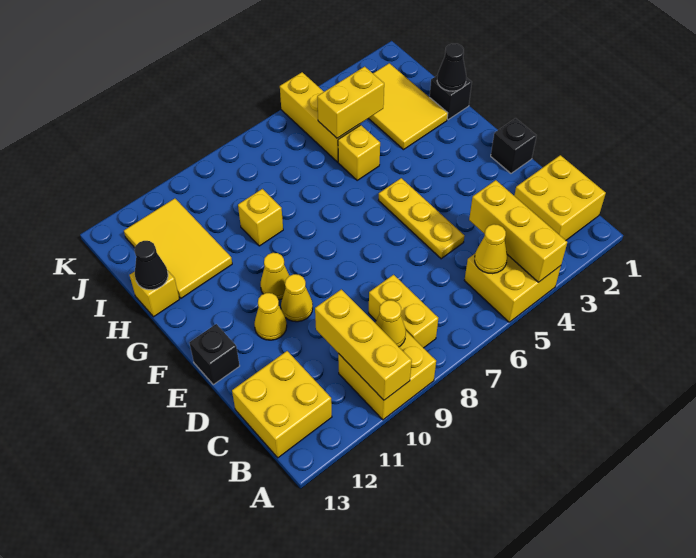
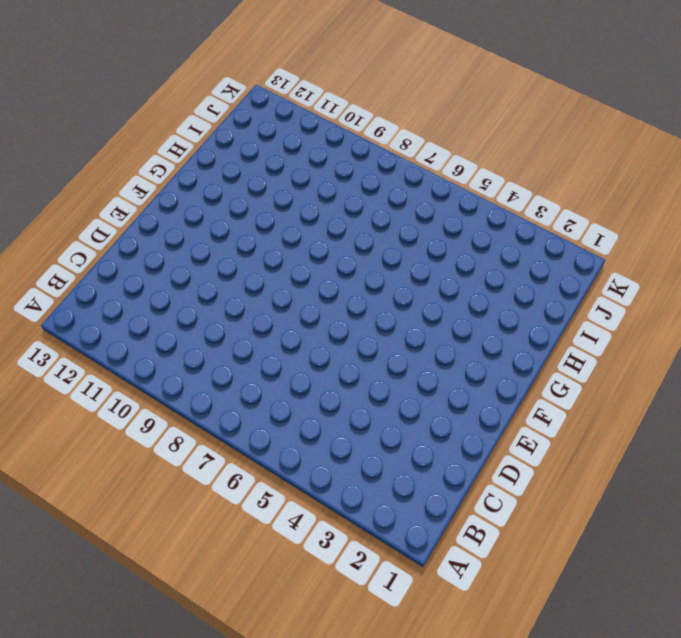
none -> yellow 2x2 brick [464,254,561,322]
none -> yellow 2x2 brick [338,331,436,420]
none -> yellow 2x2 brick [514,155,606,240]

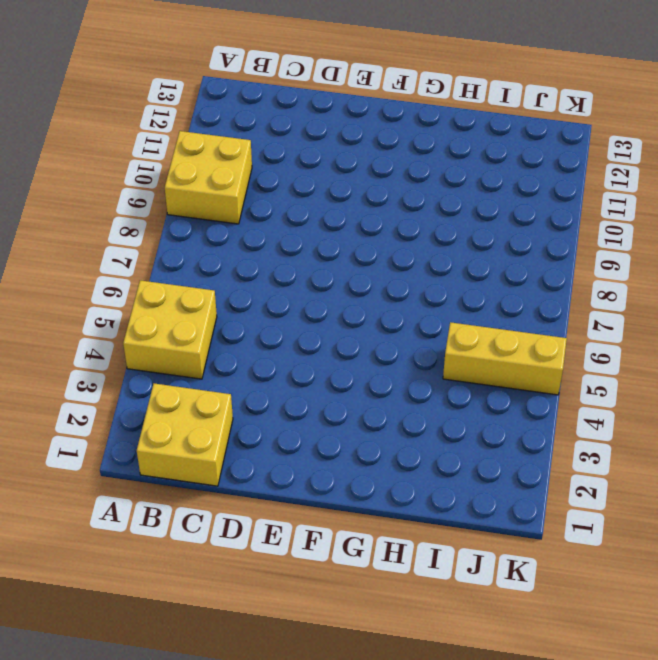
none -> yellow 1x2 brick [369,275,438,348]
none -> yellow 2x2 brick [232,351,332,458]
none -> yellow 1x3 plate [378,178,464,259]

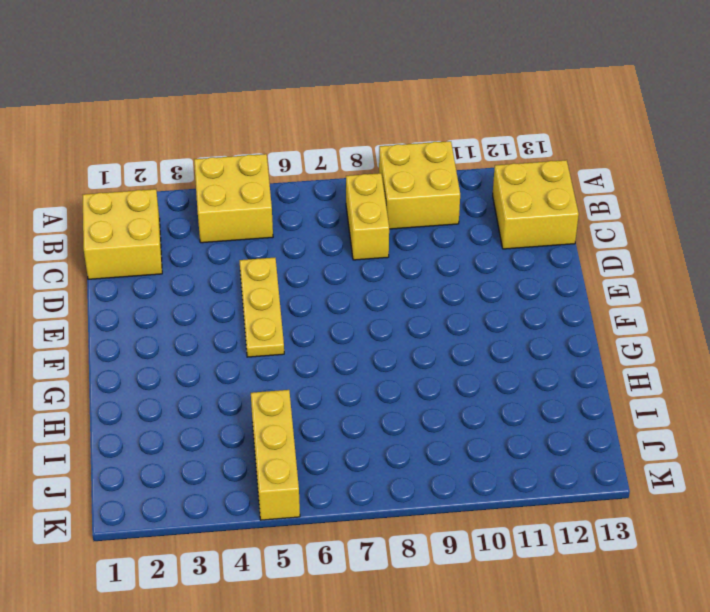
none -> black 1x1 brick [491,118,536,173]
none -> yellow 1x1 cone [281,274,313,322]
none -> yellow 1x1 cone [254,293,287,340]

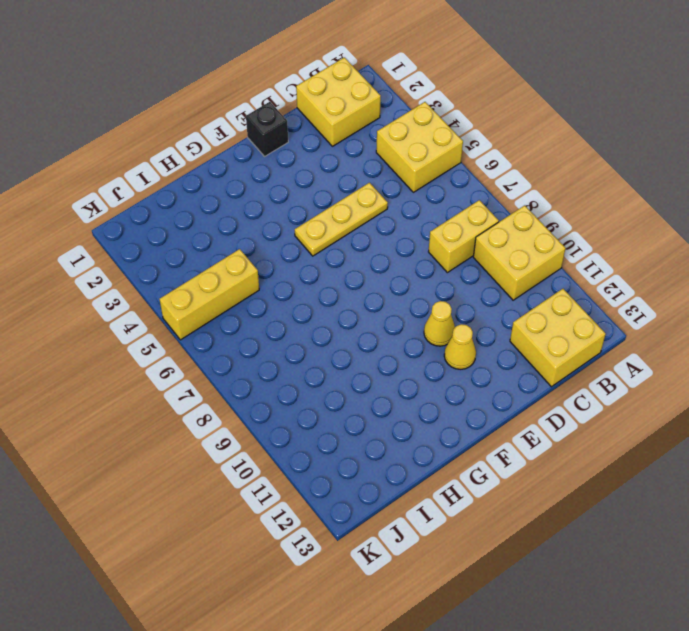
none -> black 1x1 brick [189,324,240,385]
none -> yellow 1x1 cone [260,253,289,300]
none -> black 1x1 brick [430,75,472,120]

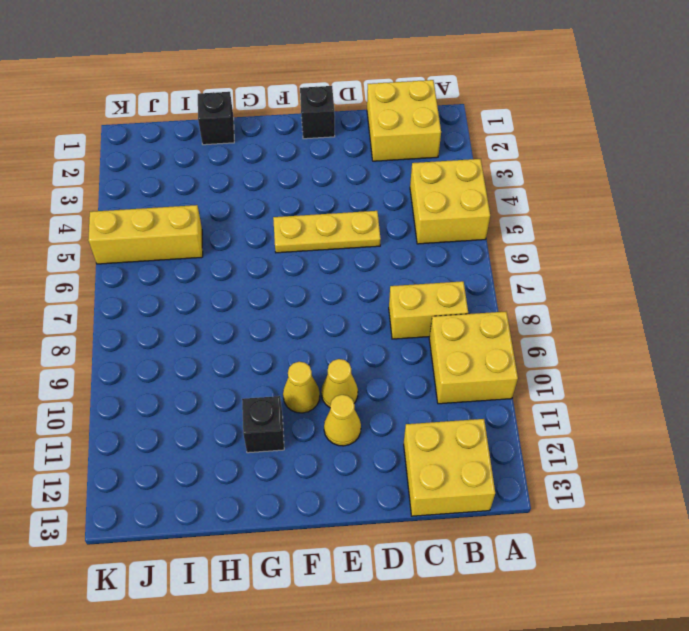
black 1x1 brick [242,396,284,453] -> black 1x1 brick moved to [189,324,240,385]
none -> yellow 2x3 tile [368,63,448,150]
none -> yellow 1x1 brick [338,125,380,180]
none -> yellow 1x1 brick [238,189,283,246]

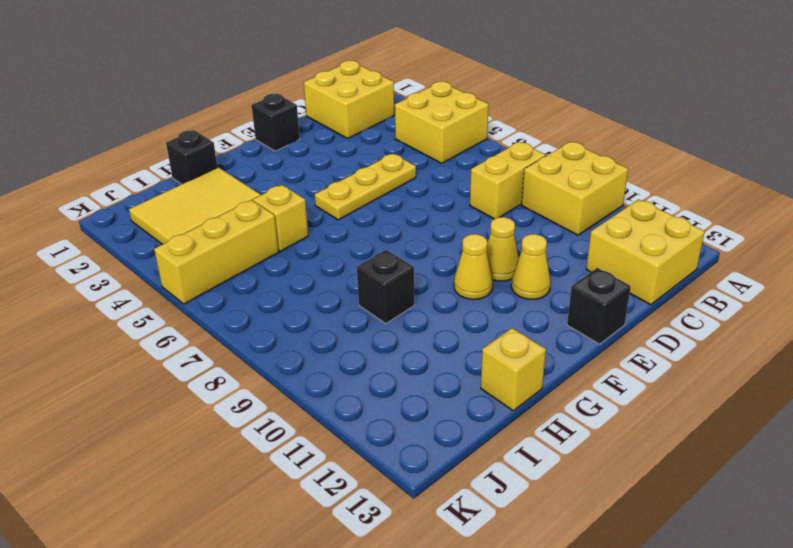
black 1x1 brick [357,250,414,323] -> yellow 1x1 brick [238,189,283,246]
none -> yellow 2x3 tile [124,198,232,298]
none -> yellow 1x3 brick [469,180,567,282]
none -> yellow 1x3 brick [315,289,412,400]

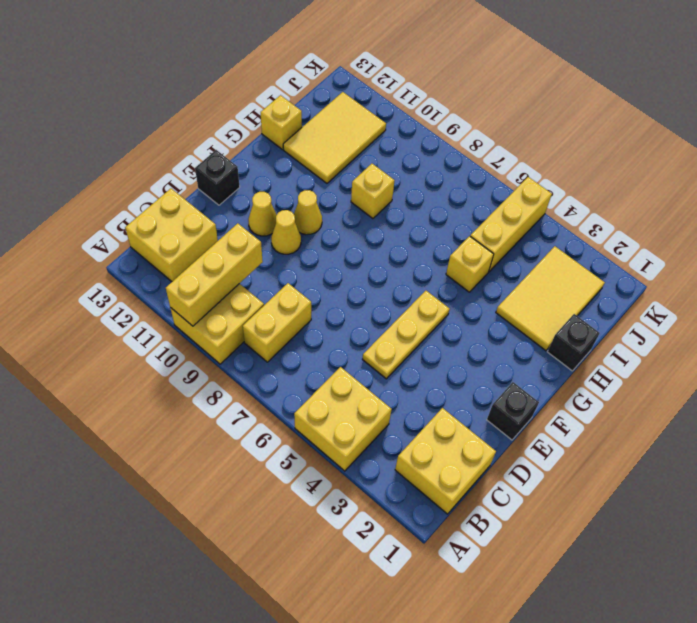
none -> yellow 1x3 brick [469,180,567,282]
none -> yellow 1x1 cone [475,224,507,274]
none -> yellow 1x1 cone [375,300,406,347]

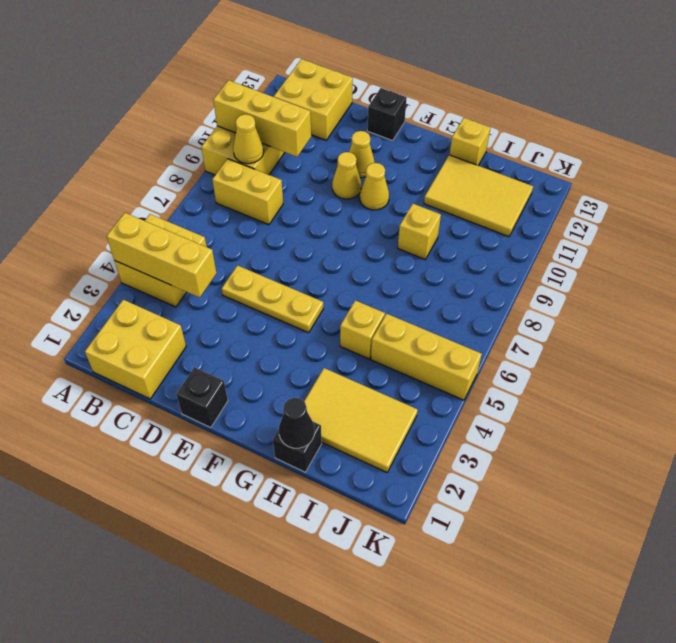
none -> yellow 1x1 cone [475,224,507,274]
none -> black 1x1 cone [134,241,168,290]
none -> yellow 1x2 brick [317,66,384,138]

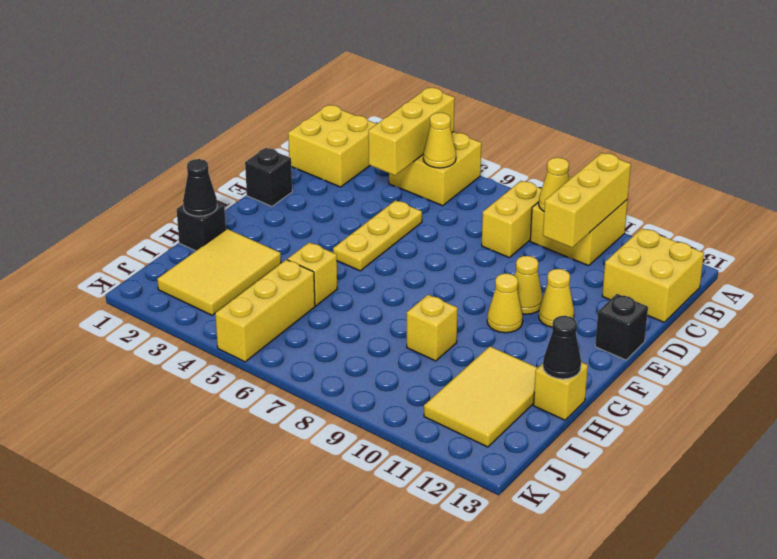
none -> yellow 1x2 brick [317,66,384,138]

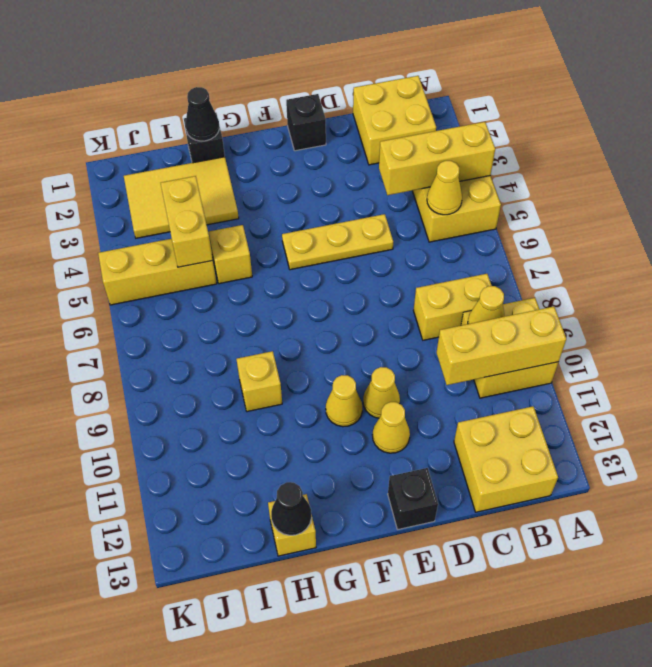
none -> yellow 2x3 tile [124,198,232,298]

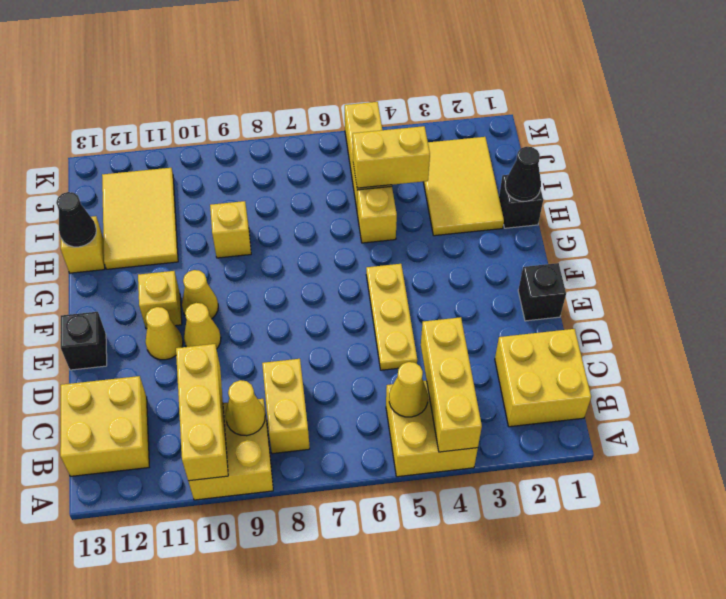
yellow 1x1 brick [138,271,182,329] -> none

